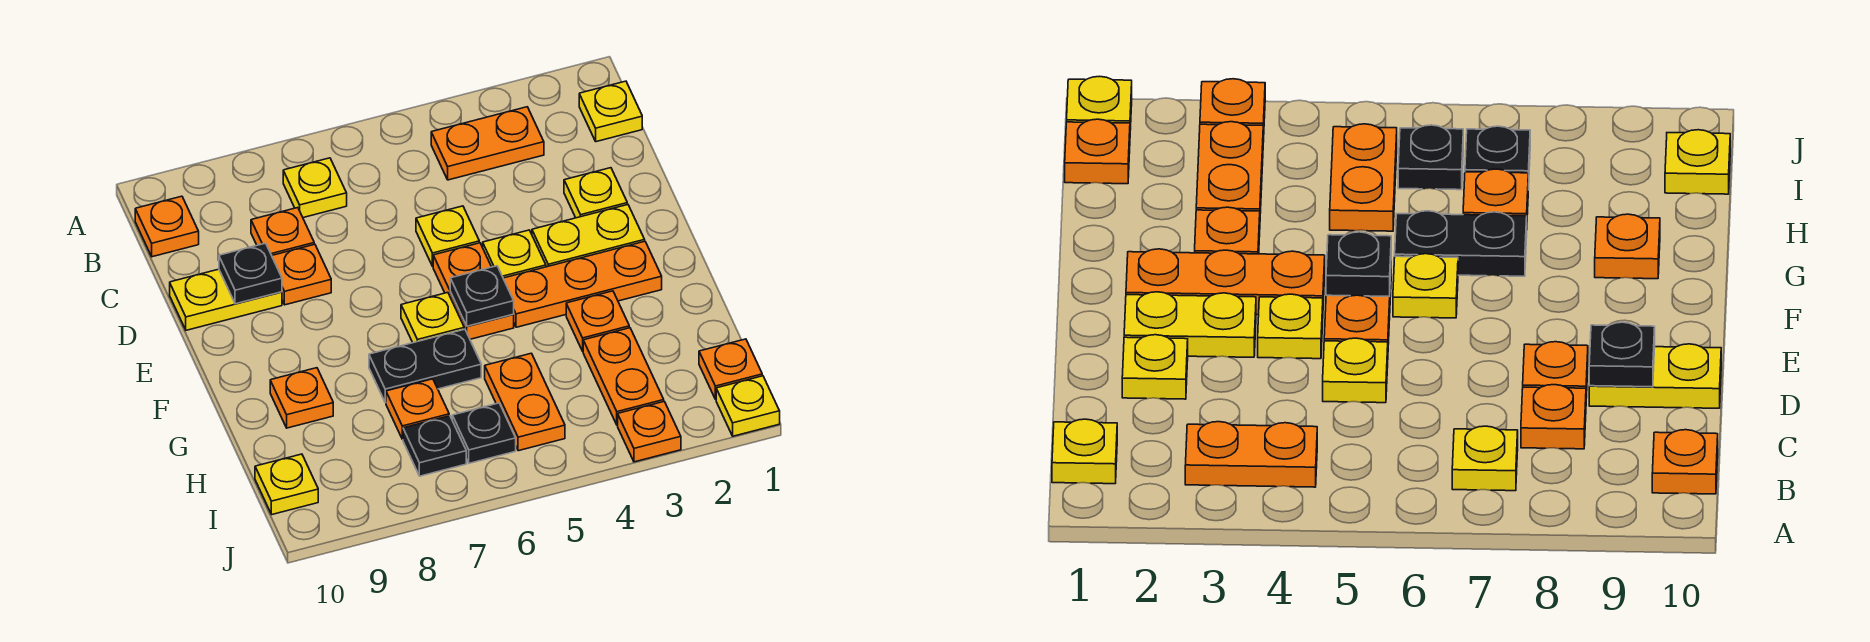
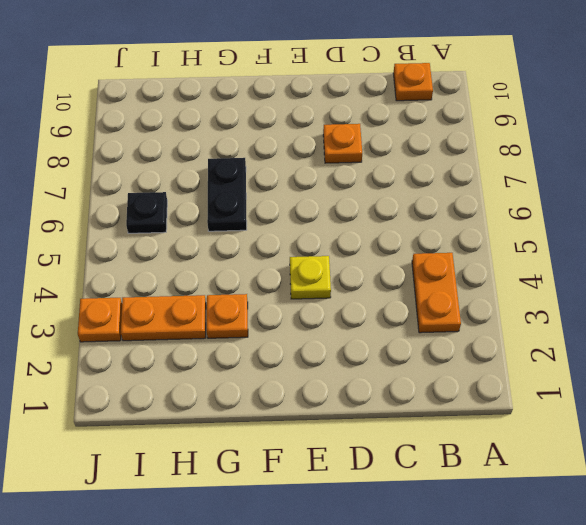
none -> yellow 1x1 plate [579,81,642,142]
none -> yellow 1x1 plate [283,158,347,218]
none -> orange 1x1 plate [251,208,314,255]

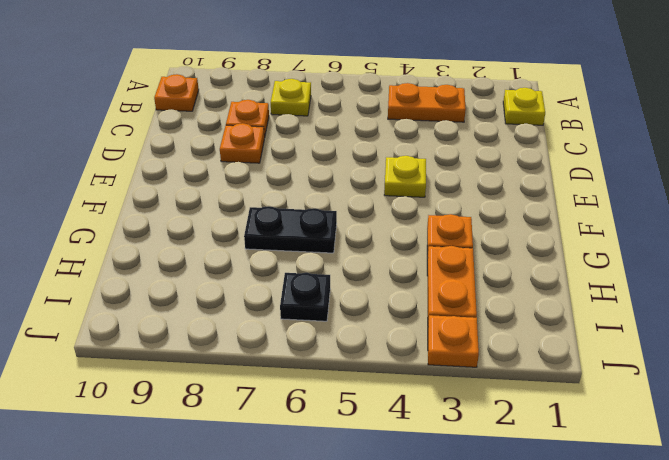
none -> yellow 1x1 plate [564,168,627,218]
none -> yellow 1x1 plate [416,206,479,266]
none -> yellow 1x2 plate [170,269,282,330]

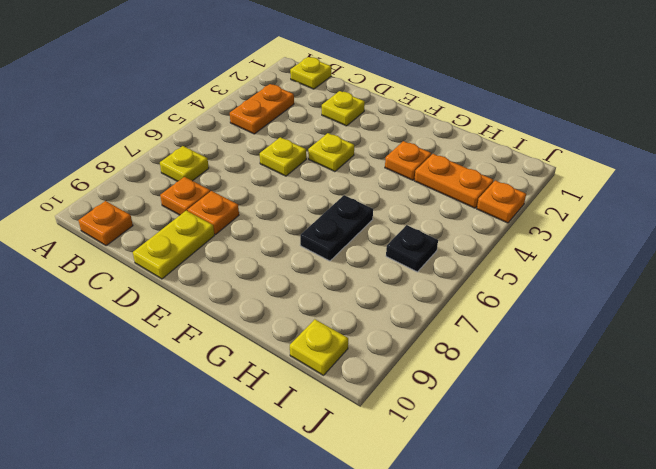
none -> yellow 1x2 plate [532,204,645,267]
none -> orange 1x2 plate [433,243,514,339]
none -> orange 1x3 plate [503,241,662,327]

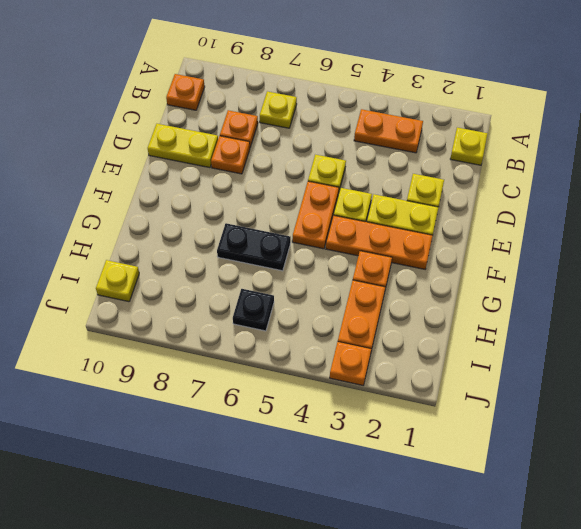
none -> yellow 1x1 plate [401,293,464,343]
none -> orange 1x1 plate [270,368,333,428]
none -> orange 1x2 plate [485,353,565,451]

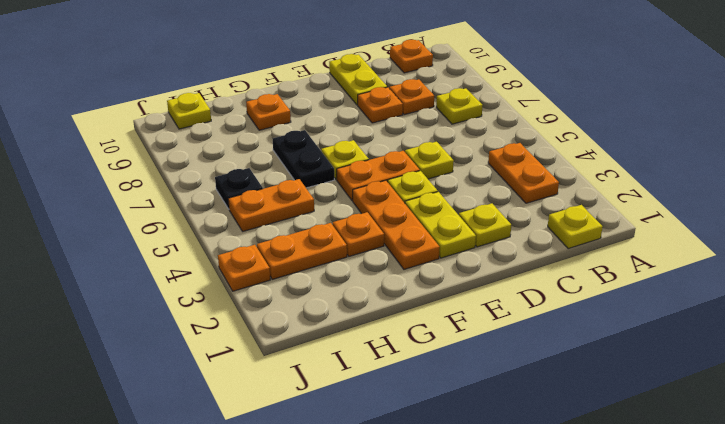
none -> orange 1x1 plate [386,379,449,439]
none -> orange 1x1 plate [699,339,762,399]
none -> black 1x1 plate [403,416,466,476]

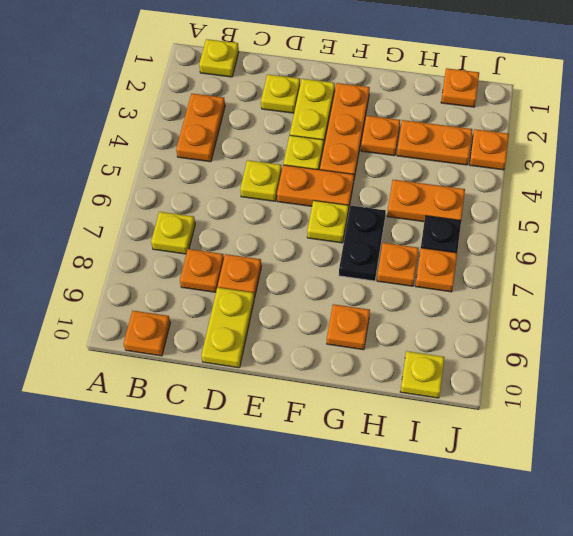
orange 1x1 plate [415,248,457,292] -> black 1x1 plate [403,416,466,476]
none -> yellow 1x1 plate [716,376,780,436]
none -> black 1x1 plate [219,243,282,304]
none -> black 1x1 plate [450,266,514,326]

